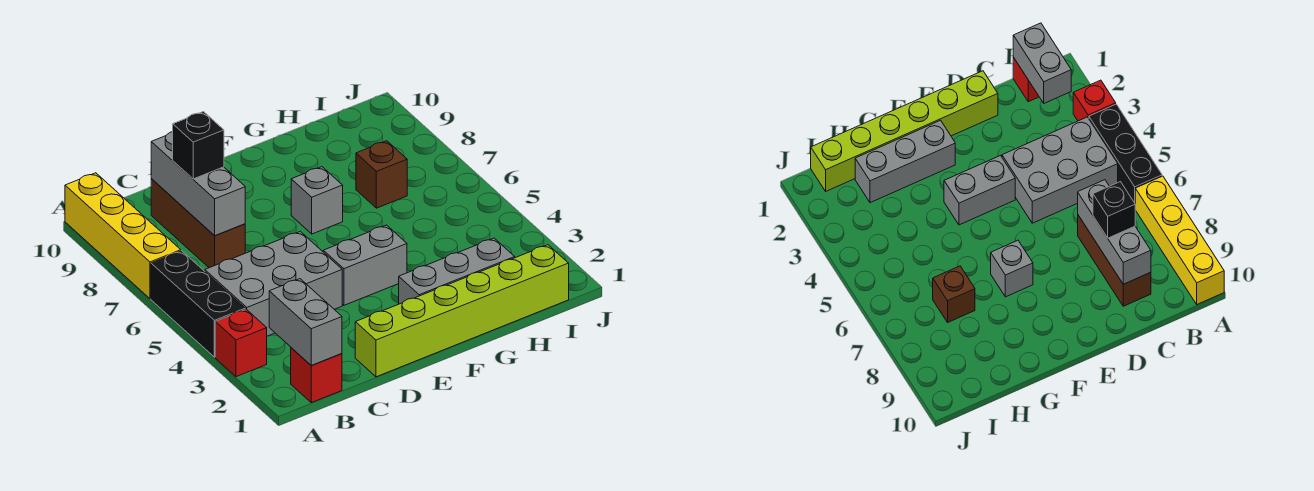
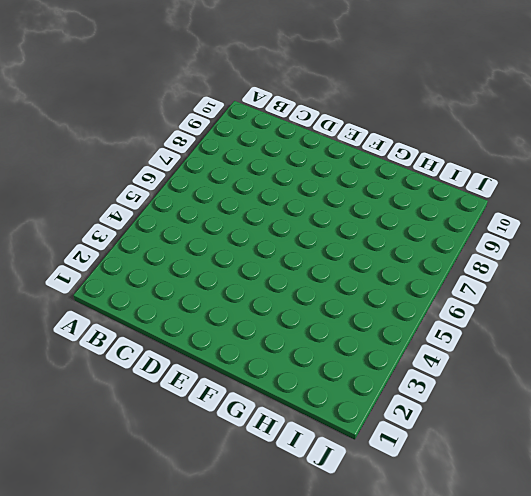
none -> red 1x1 brick [215,309,267,377]
none -> black 1x3 brick [151,251,245,357]
none -> yellow 1x4 brick [65,173,181,299]

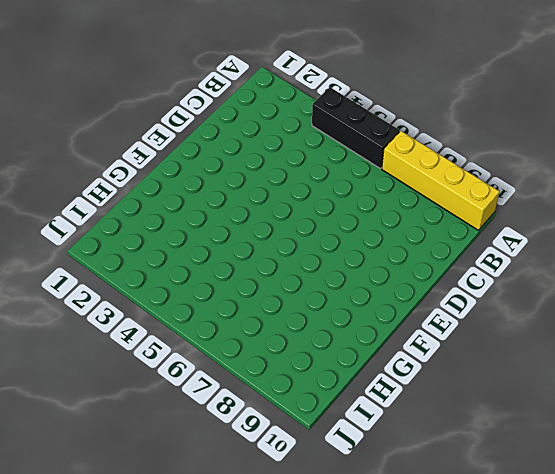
none -> red 1x1 brick [215,309,267,377]
none -> red 1x1 brick [291,348,342,403]
none -> grey 2x3 brick [205,231,342,336]

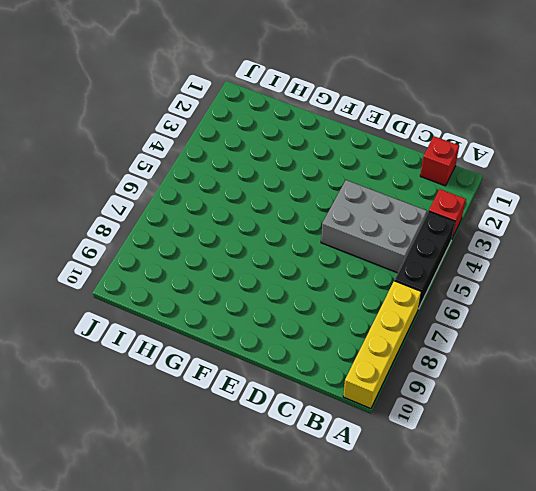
none -> brown 1x3 brick [151,179,245,268]
none -> lime 1x6 brick [355,245,569,377]
none -> grey 1x2 brick [323,225,407,305]

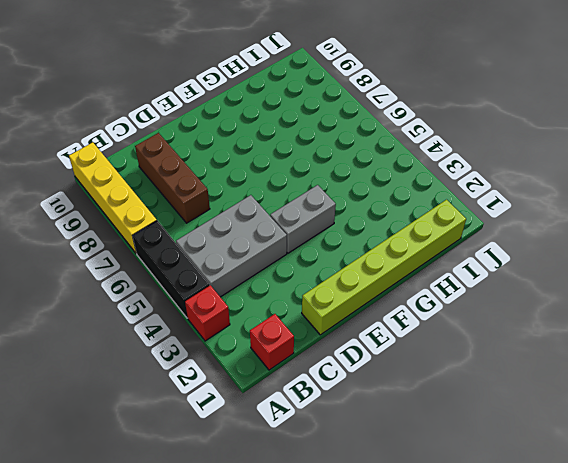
none -> grey 1x3 brick [399,238,515,304]
none -> grey 1x1 brick [291,167,343,234]
none -> brown 1x1 brick [356,141,407,208]

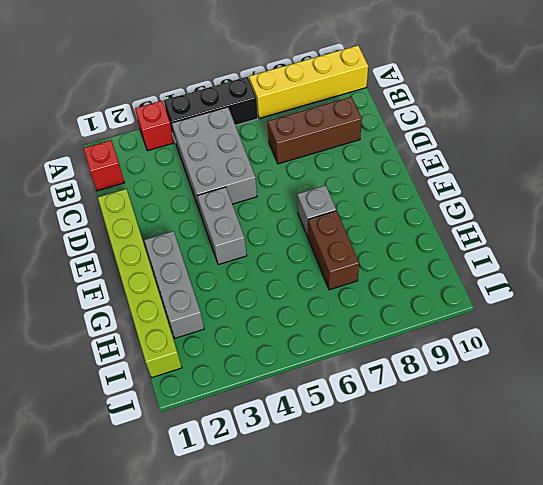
brown 1x2 brick [308,211,359,290] -> brown 1x1 brick [356,141,407,208]
none -> grey 1x2 brick [269,279,342,366]
none -> grey 1x3 brick [151,132,245,236]
none -> black 1x1 brick [173,112,224,179]

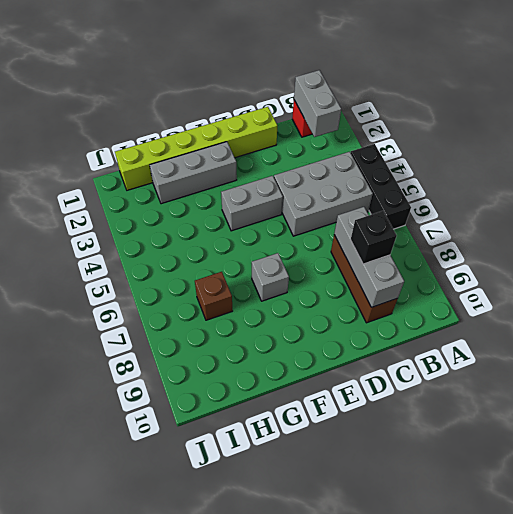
none -> red 1x1 brick [215,309,267,377]
none -> yellow 1x4 brick [65,173,181,299]

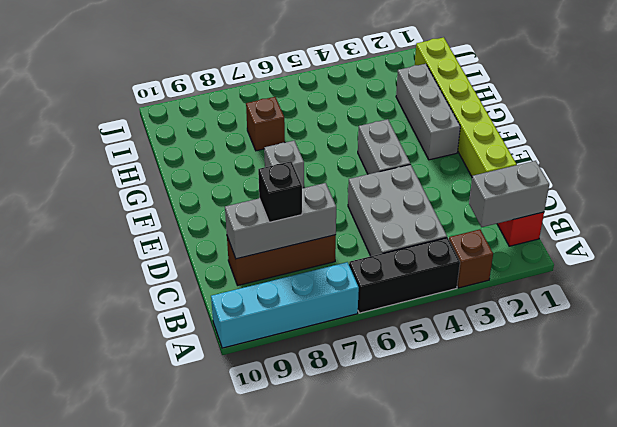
brown 1x1 brick [449,230,493,288] -> red 1x1 brick [215,309,267,377]
cyan 1x4 brick [211,262,359,348] -> yellow 1x4 brick [65,173,181,299]

